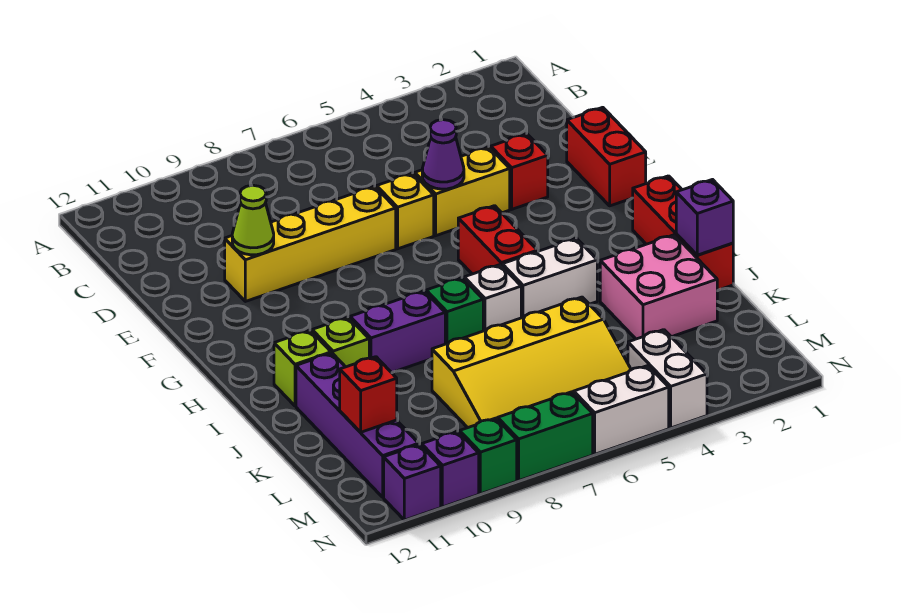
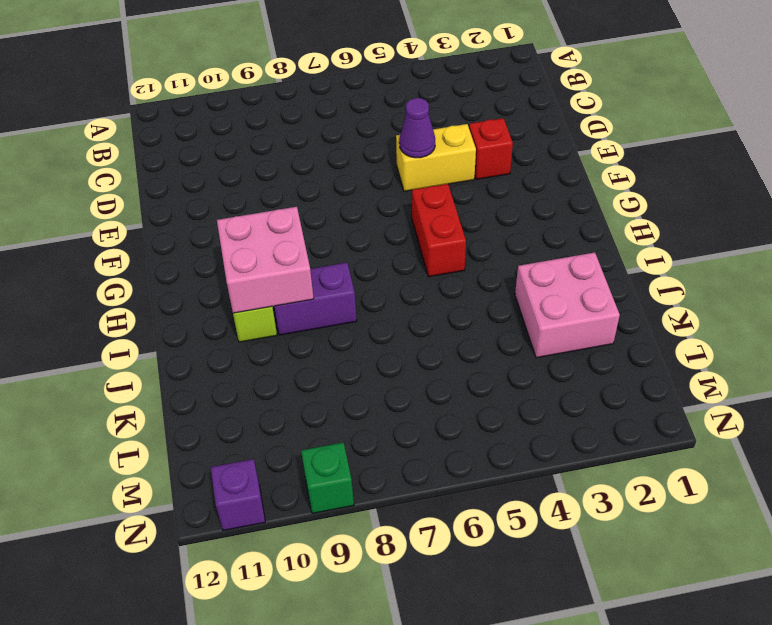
pink 2x2 brick [217,207,314,313] -> none
none -> red 1x2 brick [567,108,646,206]
none -> yellow 1x1 brick [377,173,434,249]
none -> yellow 1x4 brick [225,186,396,301]

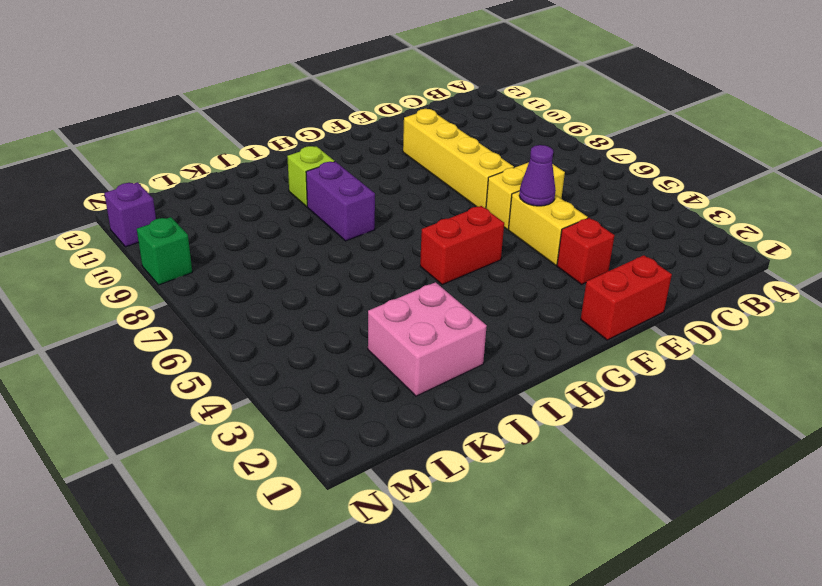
yellow 1x2 brick [486,162,565,229] -> yellow 1x1 brick [377,173,434,249]
none -> red 1x3 brick [633,176,733,290]
none -> white 1x2 brick [502,238,597,318]
none -> white 1x1 brick [464,265,521,331]

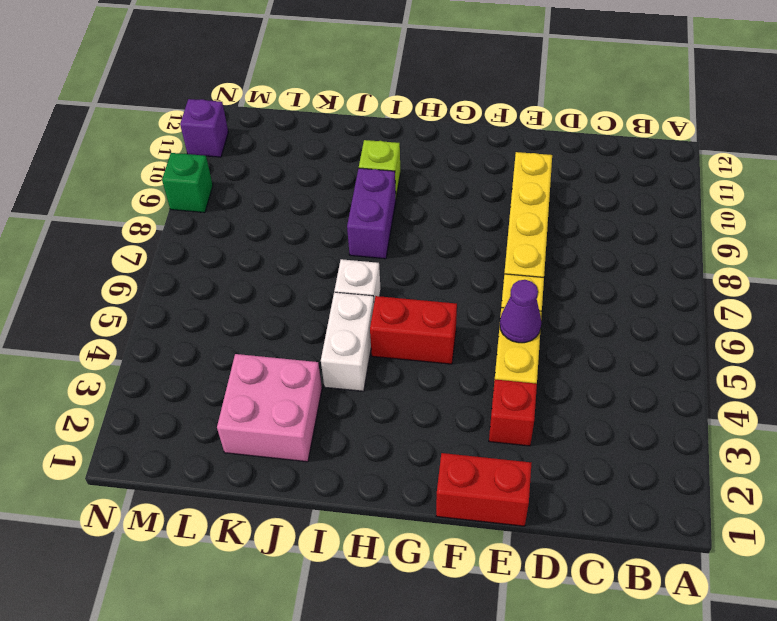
none -> red 1x3 brick [633,176,733,290]
none -> green 1x1 brick [426,278,483,344]
none -> lime 1x1 brick [274,330,331,406]

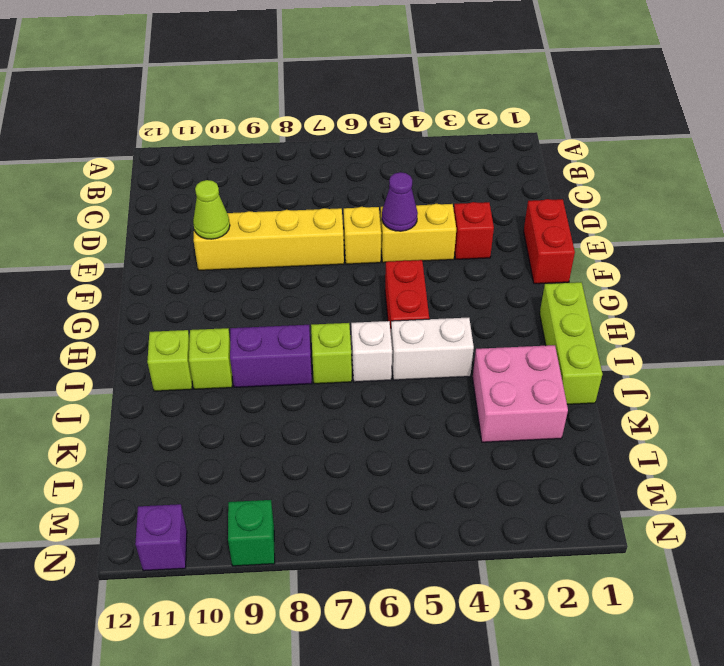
lime 1x3 brick [540,282,602,404] -> red 1x3 brick [633,176,733,290]
lime 1x1 brick [311,323,352,384] -> green 1x1 brick [426,278,483,344]
none -> purple 1x4 brick [296,353,419,497]
none -> yellow 3x4 slope [432,297,631,428]
none -> white 1x2 brick [628,330,707,428]

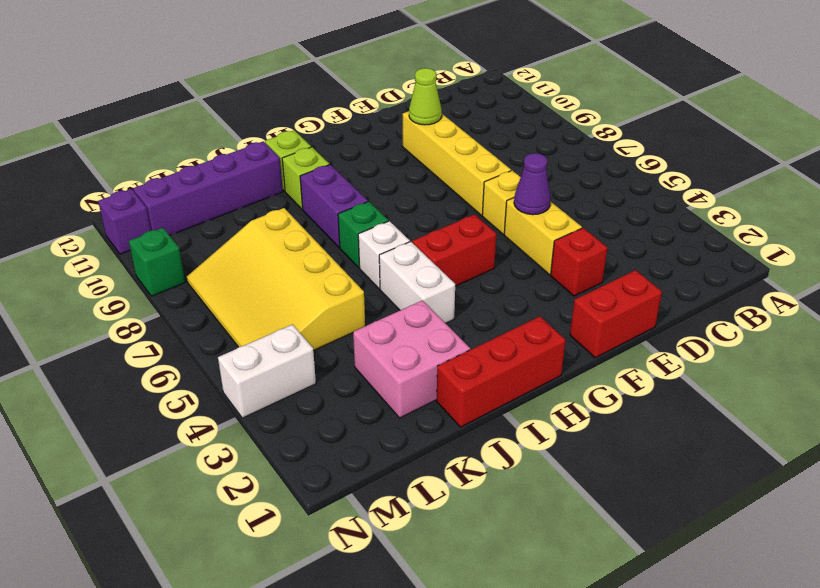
none -> white 1x2 brick [574,366,669,454]
none -> green 1x2 brick [498,392,593,481]
none -> purple 1x1 brick [422,431,479,507]

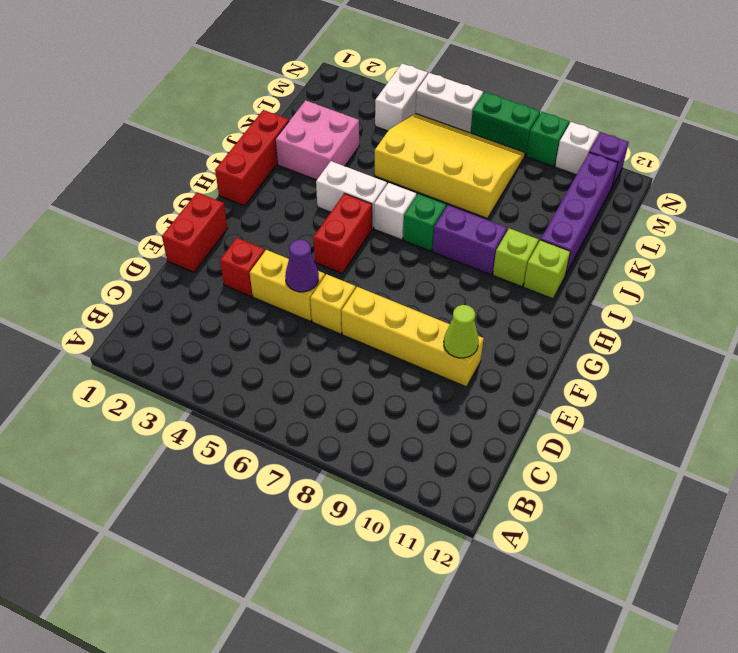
white 1x1 brick [555,122,599,175] -> purple 1x1 brick [422,431,479,507]
none -> purple 1x1 brick [676,180,733,255]
none -> red 1x1 brick [340,357,397,432]

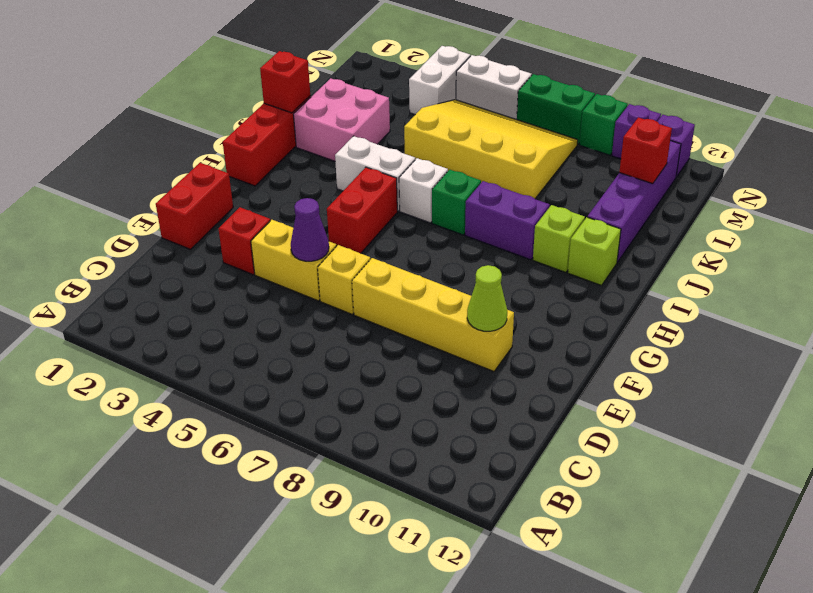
red 1x1 brick [260,51,310,113] -> purple 1x1 brick [676,180,733,255]

